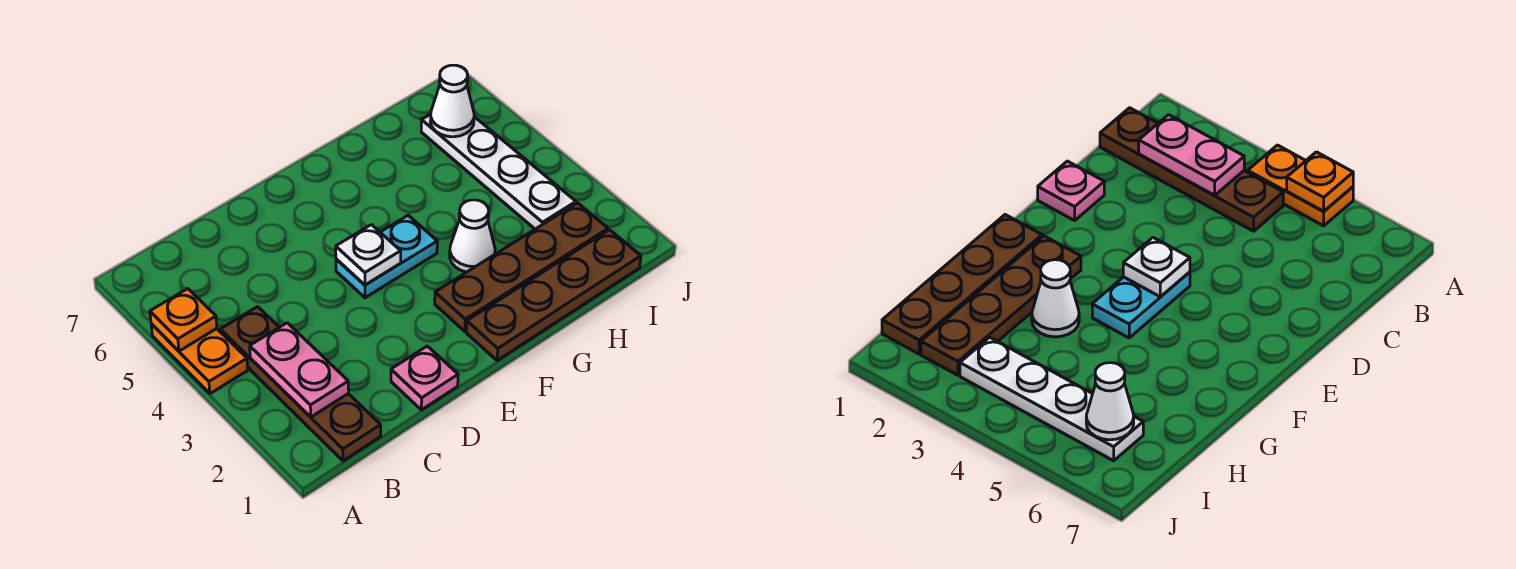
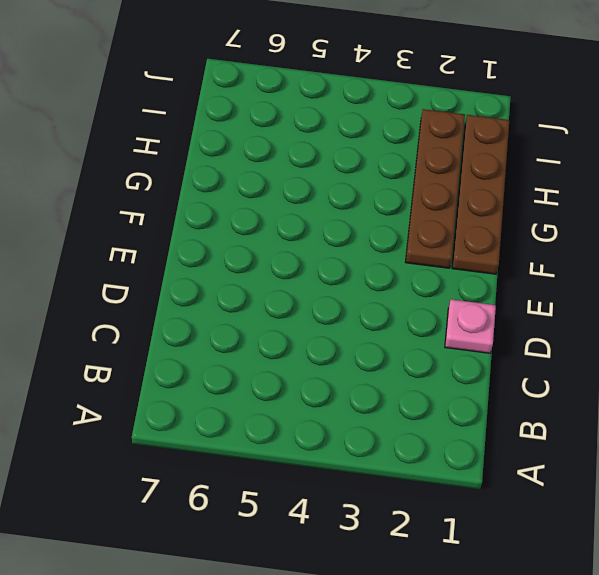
none -> orange 1x2 plate [151,324,248,394]
none -> brown 1x4 plate [220,307,381,461]
none -> cyan 1x2 plate [336,215,437,298]

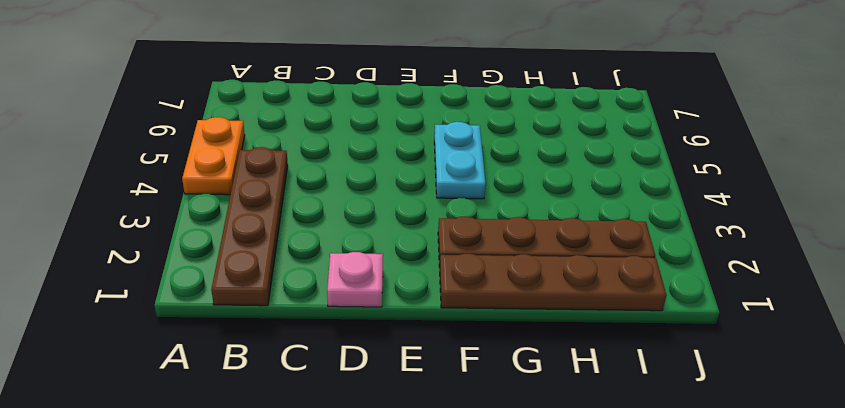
cyan 1x2 plate [434,122,486,199] -> cyan 1x2 plate turned to [336,215,437,298]
none -> white 1x1 cone [450,200,495,272]
none -> white 1x4 plate [421,114,576,229]
none -> orange 1x1 plate [150,289,217,351]

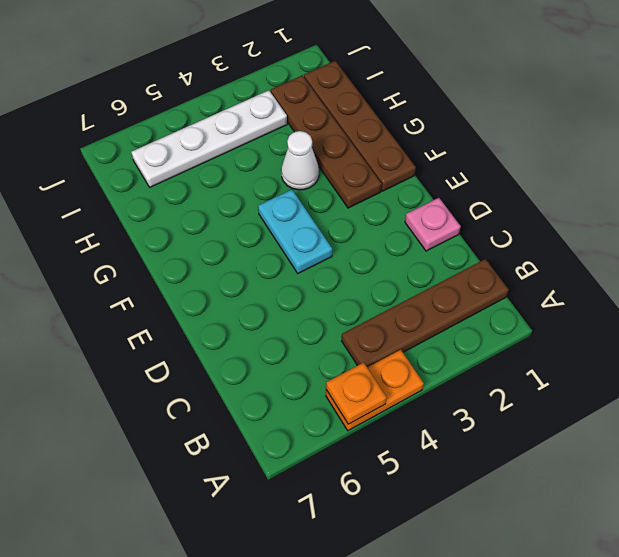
none -> pink 1x2 plate [250,323,349,417]
none -> white 1x1 plate [336,225,401,285]
none -> white 1x1 cone [431,65,474,137]

